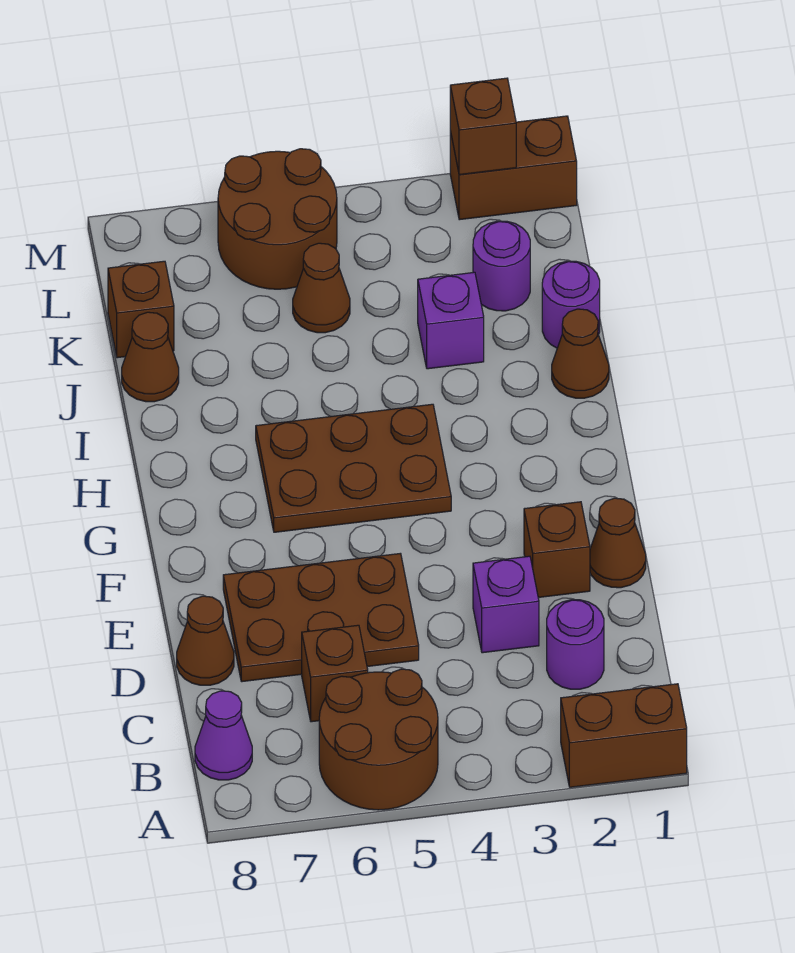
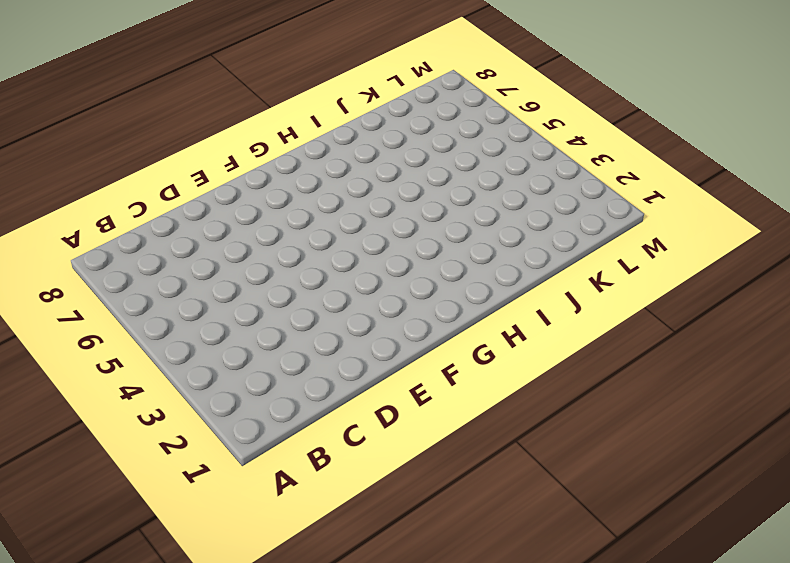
none -> brown 1x2 brick [561,684,687,787]
none -> brown 2x2 round brick [319,669,438,810]
none -> purple 1x1 cone [195,691,252,780]

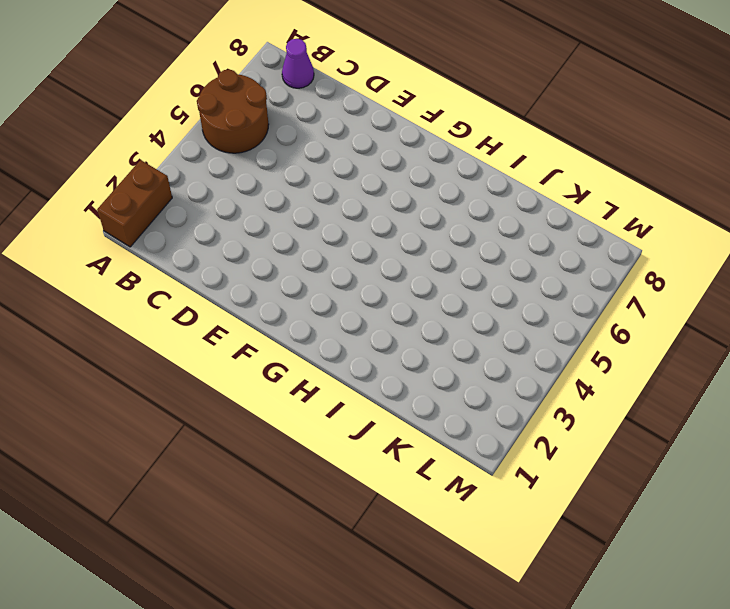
none -> purple 1x1 round brick [547,600,604,689]
none -> brown 1x1 brick [302,625,368,722]
none -> purple 1x1 brick [473,556,539,653]

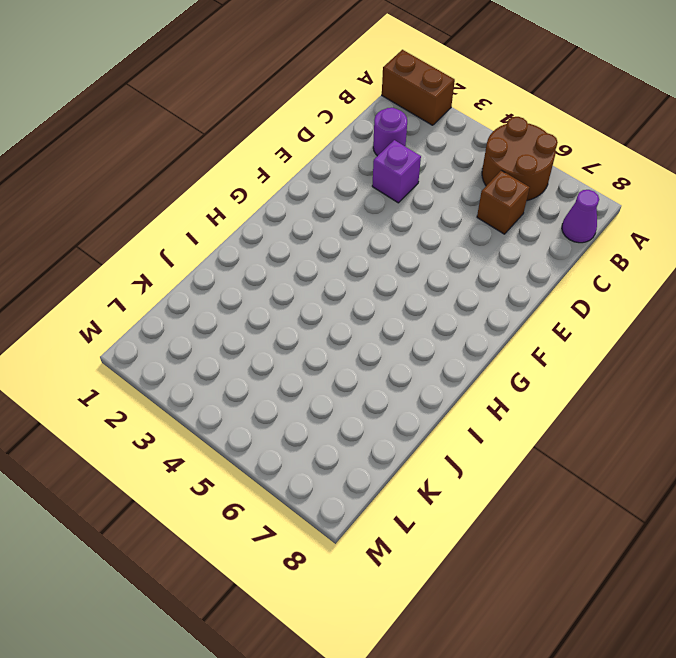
none -> brown 2x3 plate [223,553,419,682]
none -> brown 1x1 cone [177,596,234,685]
none -> brown 1x1 cone [590,498,646,588]

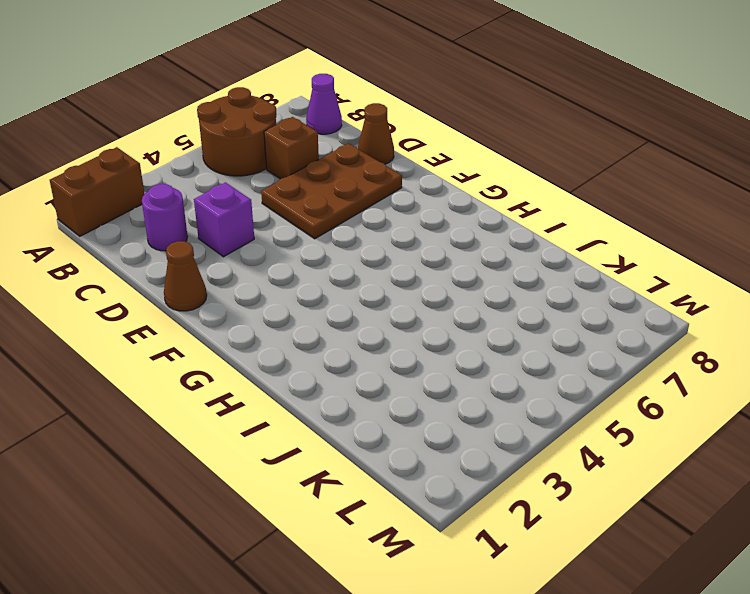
none -> brown 1x1 brick [524,502,590,597]
none -> brown 2x3 plate [256,404,451,532]
none -> brown 1x1 cone [552,309,609,398]

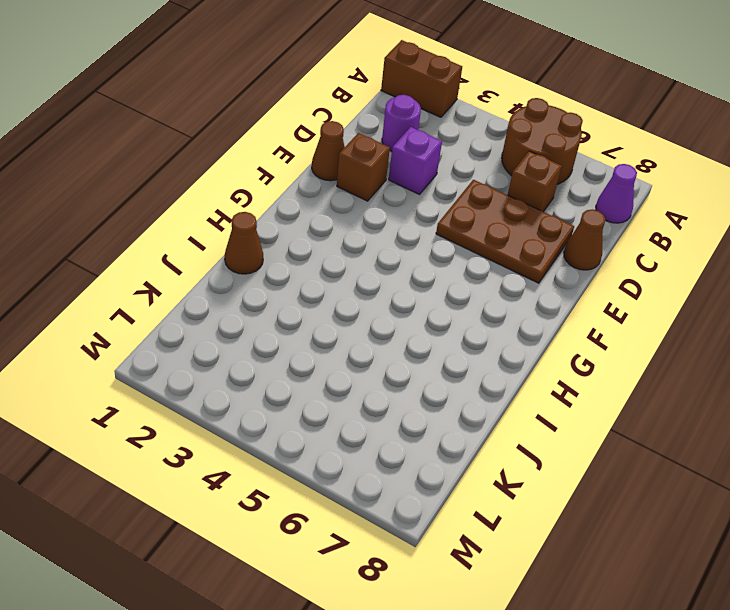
none -> brown 2x3 plate [256,404,451,532]
none -> purple 1x1 round brick [542,261,600,348]
none -> purple 1x1 brick [418,272,484,369]

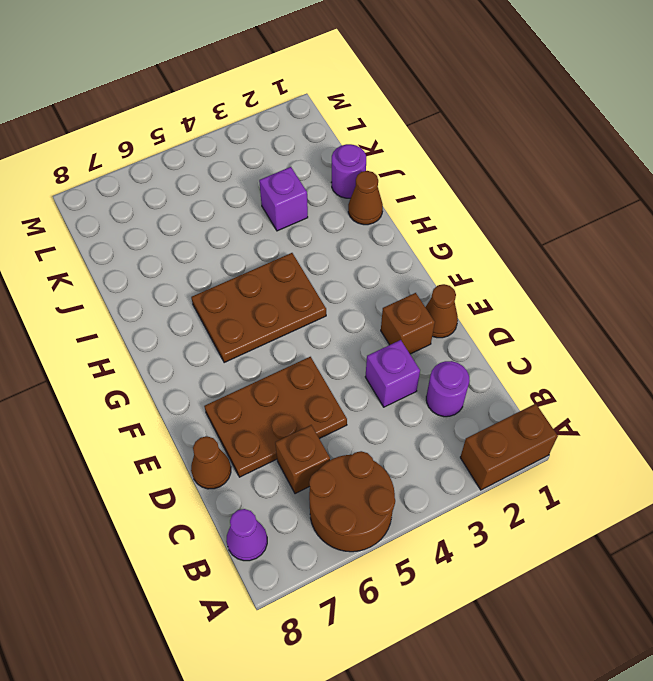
none -> brown 1x1 cone [122,312,179,402]
none -> purple 1x1 round brick [473,221,530,311]
none -> brown 1x1 cone [293,243,350,333]

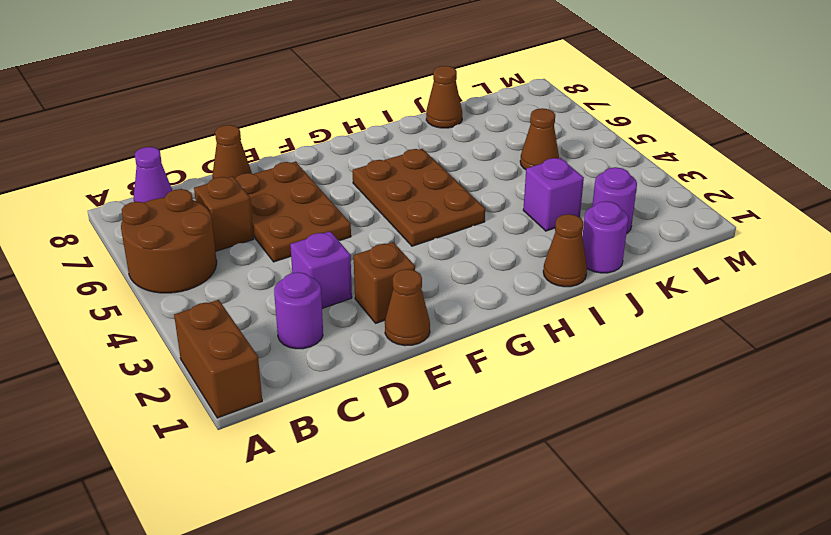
none -> brown 1x1 brick [108,261,174,358]
none -> brown 2x2 round brick [218,149,337,289]
none -> brown 1x2 brick [450,116,577,220]

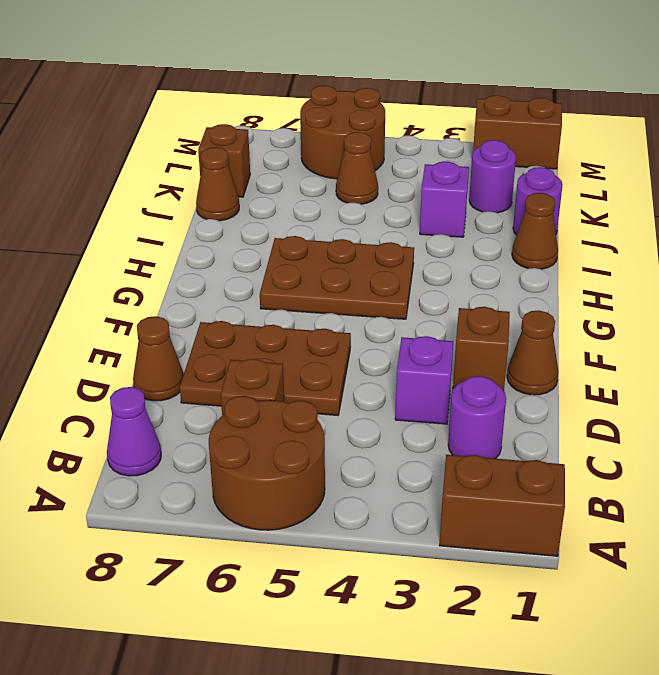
none -> brown 1x1 brick [450,78,516,175]

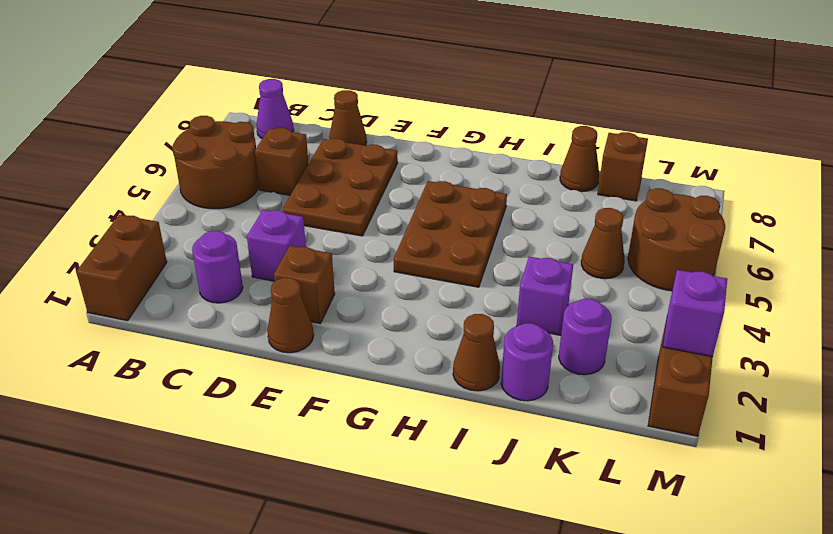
purple 1x1 brick [663,270,727,357] -> brown 1x1 brick [450,78,516,175]

